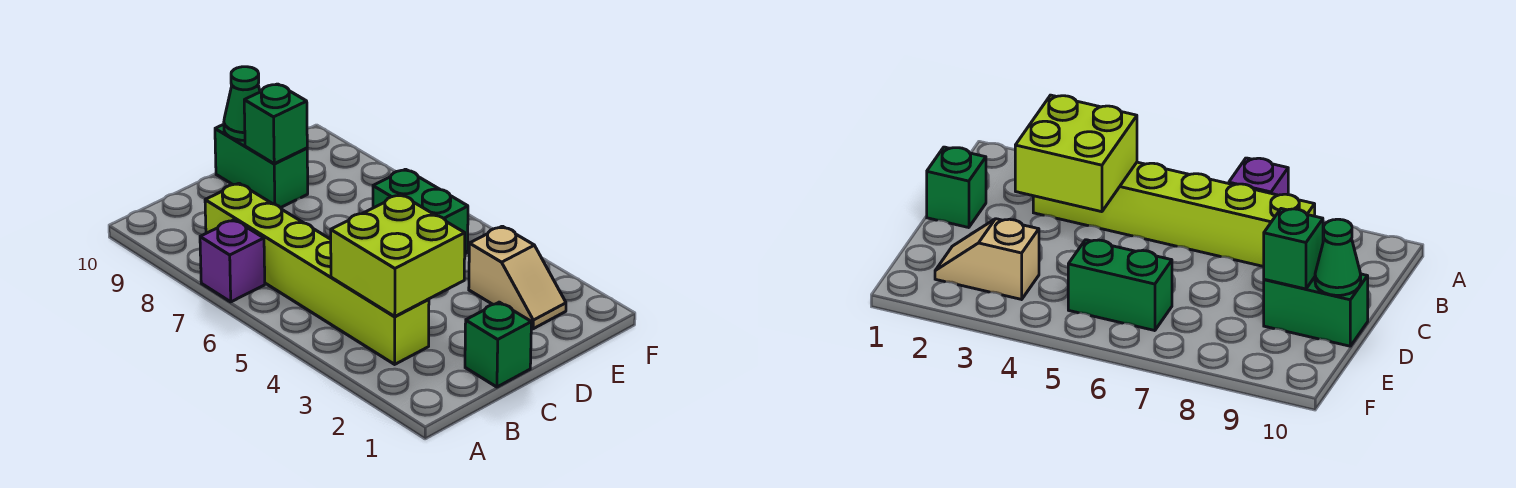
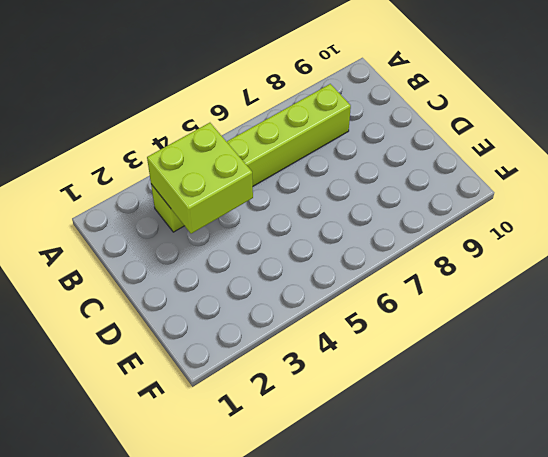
none -> purple 1x1 brick [200,220,265,302]
none -> green 1x1 brick [465,302,531,387]

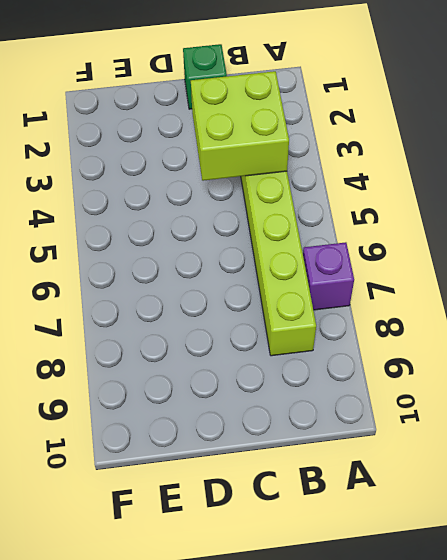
none -> green 1x2 brick [215,124,308,208]
none -> tan 1x2 slope [469,226,566,329]

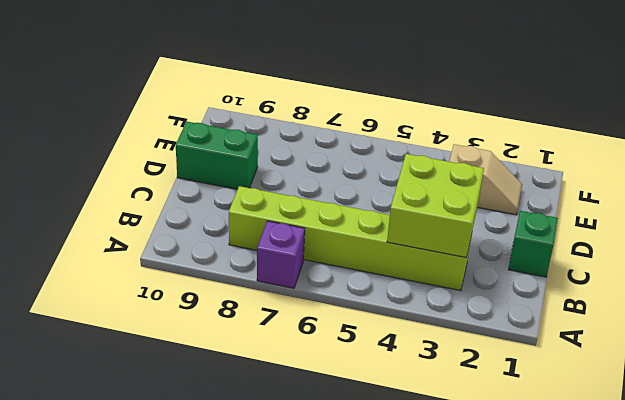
none -> green 1x2 brick [373,169,468,254]
none -> green 1x1 brick [244,84,307,164]

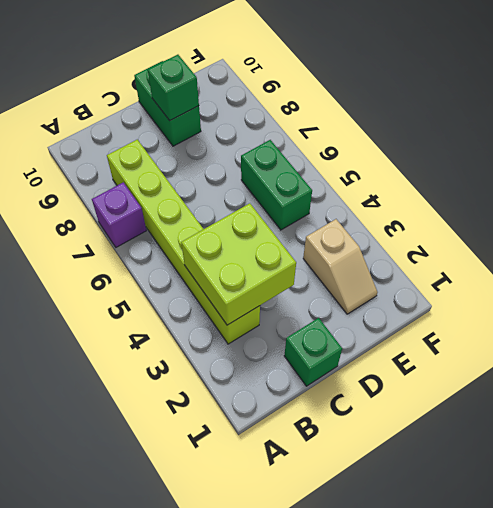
none -> green 1x1 cone [224,67,260,140]

